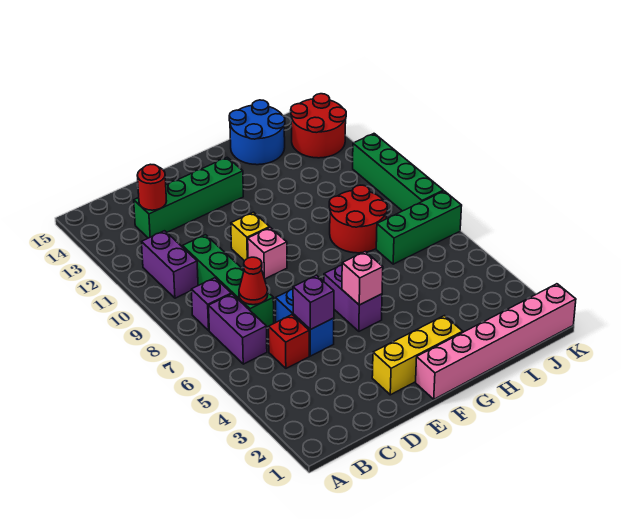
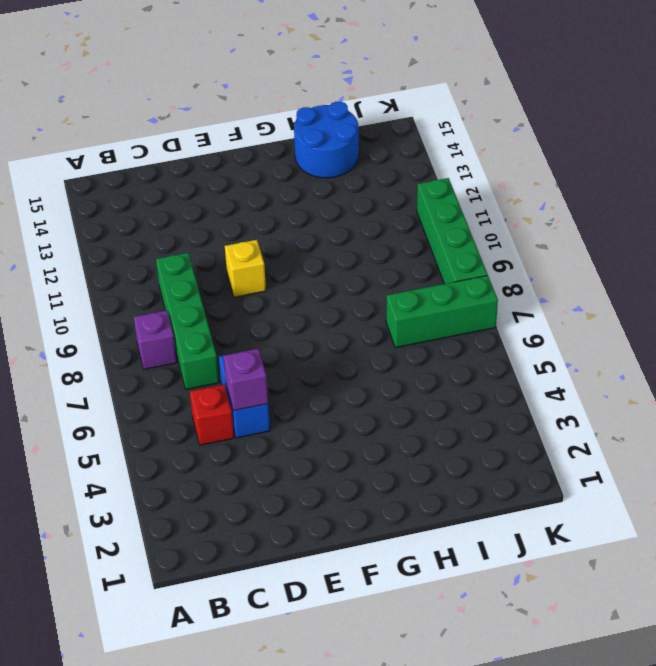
none -> purple 1x2 brick [209,294,267,364]
none -> purple 1x2 brick [142,231,198,298]
none -> green 1x4 brick [134,157,243,238]

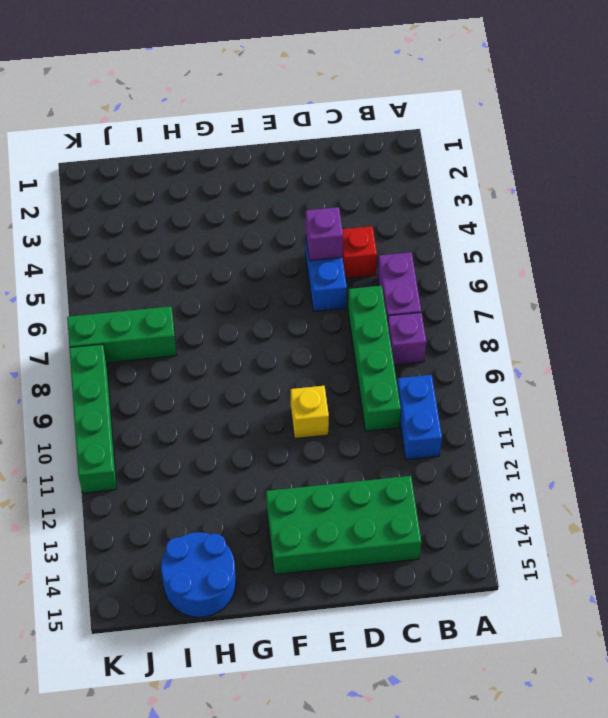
blue 1x2 brick [397,375,442,460] -> purple 1x2 brick [142,231,198,298]
green 2x4 brick [266,476,421,574] -> green 1x4 brick [134,157,243,238]
none -> yellow 1x3 brick [372,316,463,395]
none -> pink 1x1 brick [248,227,287,279]
none -> pink 1x6 brick [416,284,576,399]

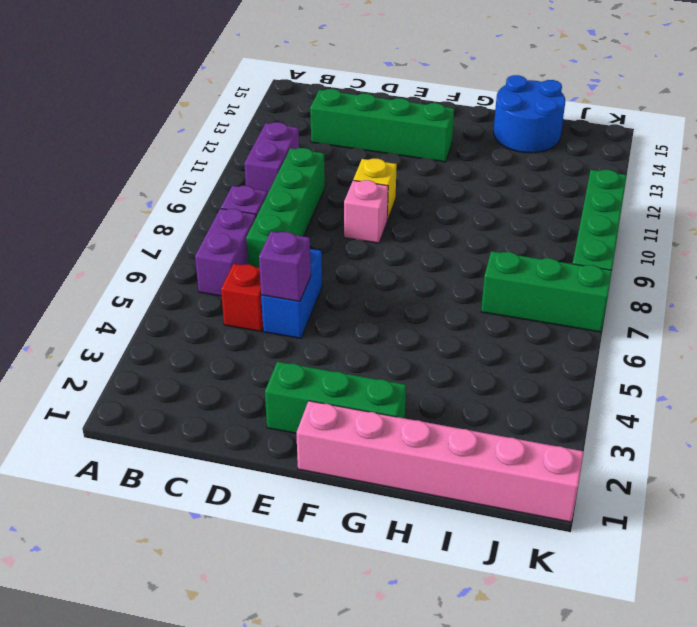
green 1x3 brick [265,362,406,433] -> yellow 1x3 brick [372,316,463,395]
none -> purple 1x2 brick [324,265,382,331]
none -> red 2x2 round brick [329,185,387,253]
none -> red 2x2 round brick [291,94,346,158]

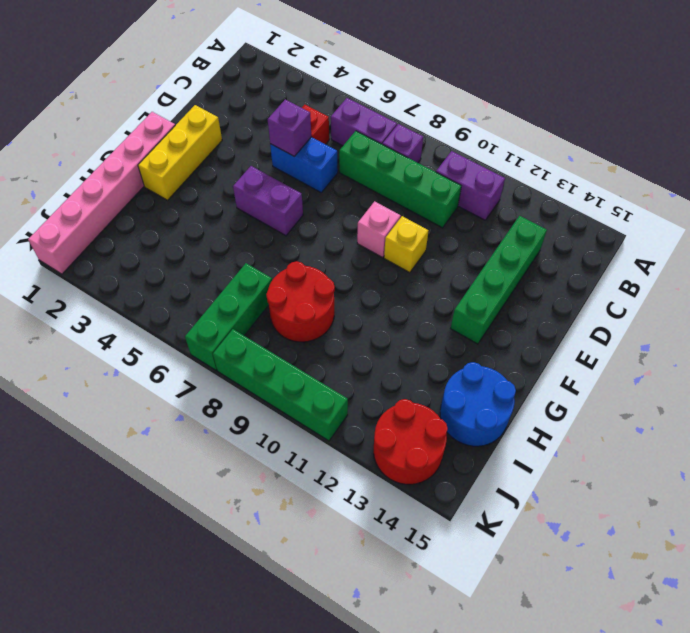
none -> red 1x1 cone [239,257,268,305]
none -> red 1x1 round brick [137,164,166,210]
none -> pink 1x1 brick [342,252,383,305]

